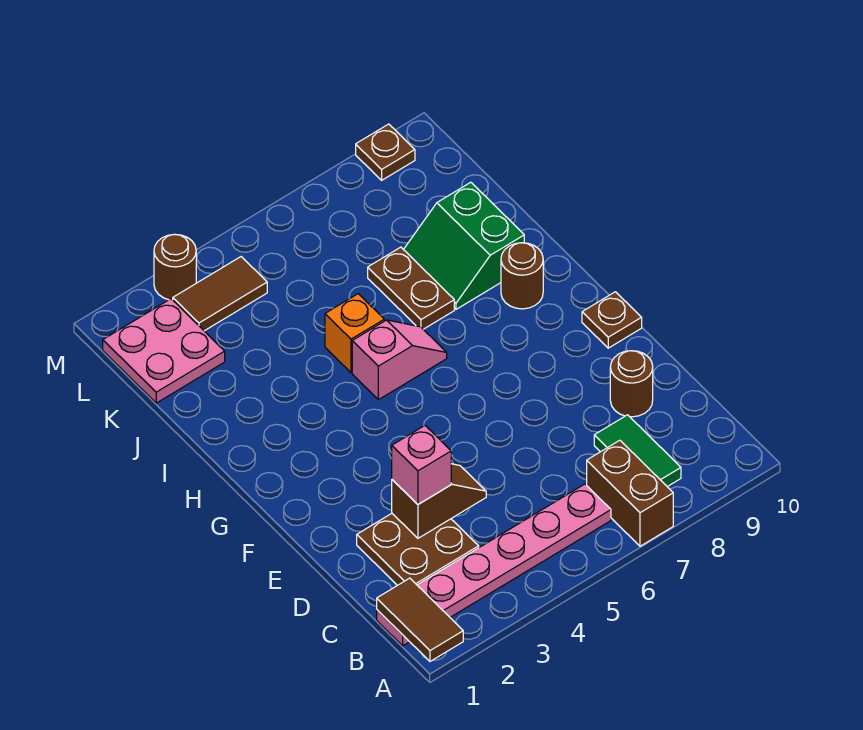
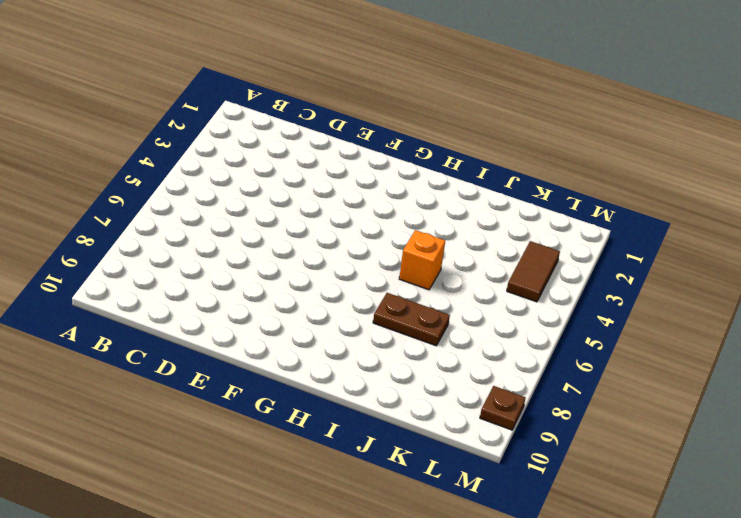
none -> brown 1x2 brick [587,440,673,546]
none -> pink 1x6 plate [377,484,611,646]
none -> green 1x2 tile [594,415,681,487]

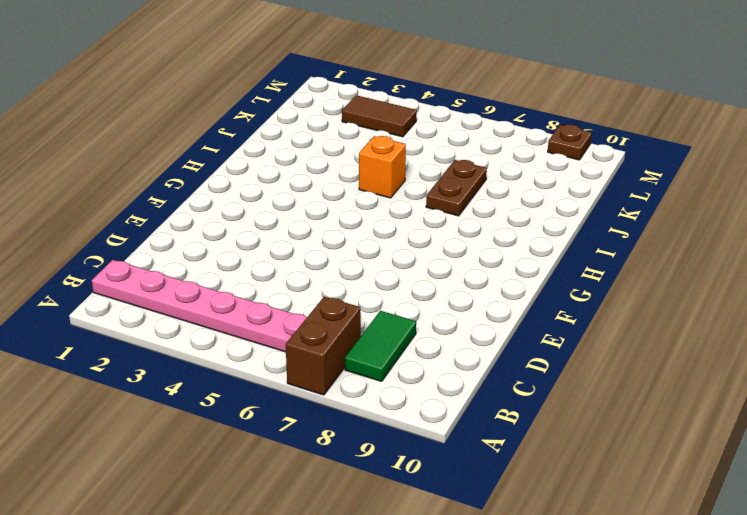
none -> brown 2x2 plate [357,513,479,585]
none -> brown 1x1 round brick [610,351,653,417]
none -> brown 1x1 plate [582,292,642,348]

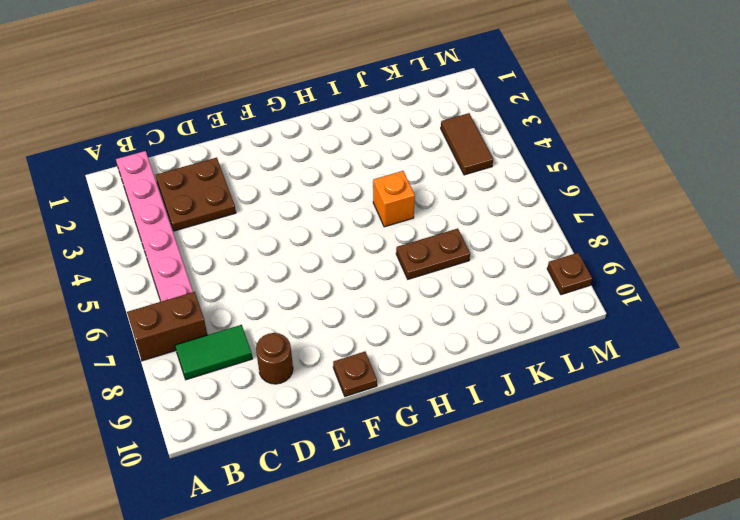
none -> pink 1x2 slope [352,320,447,400]
none -> brown 1x1 round brick [501,243,543,309]
none -> green 2x2 slope [404,182,524,309]

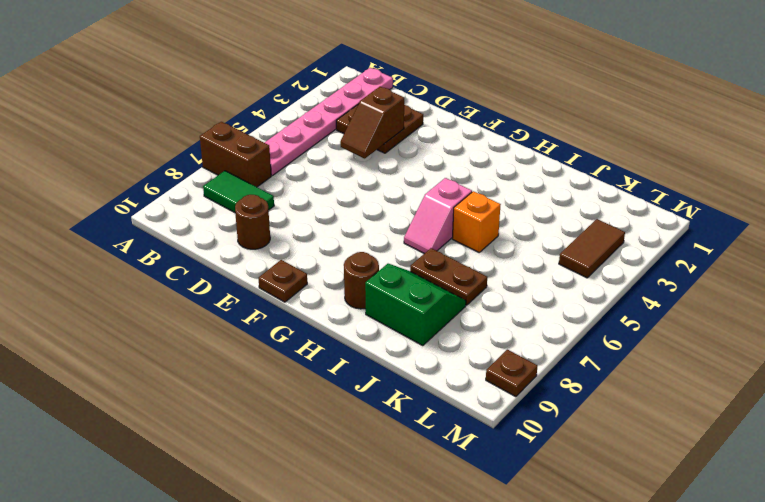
none -> pink 2x2 plate [103,299,225,403]
none -> brown 1x1 round brick [154,234,196,300]
none -> brown 1x2 tile [377,578,463,661]

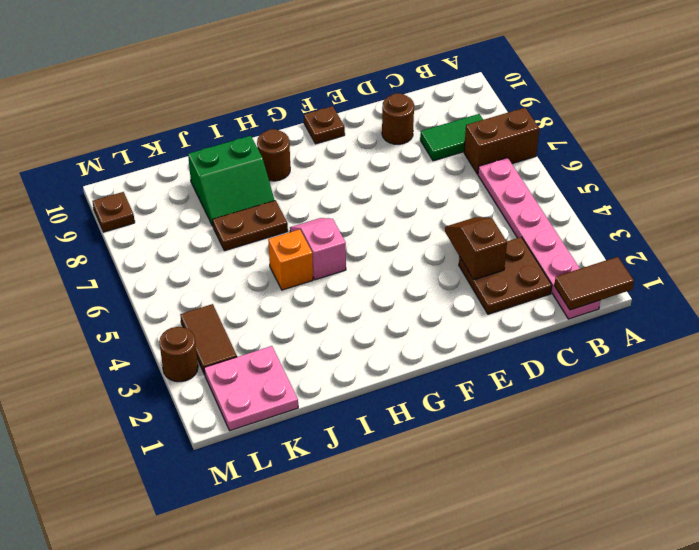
none -> pink 1x1 brick [392,426,451,504]

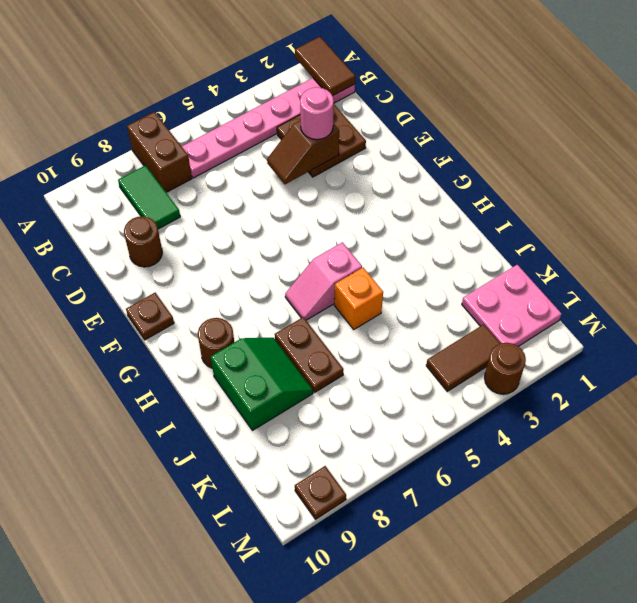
pink 1x1 round brick [300,87,334,140] -> pink 1x1 brick [392,426,451,504]

